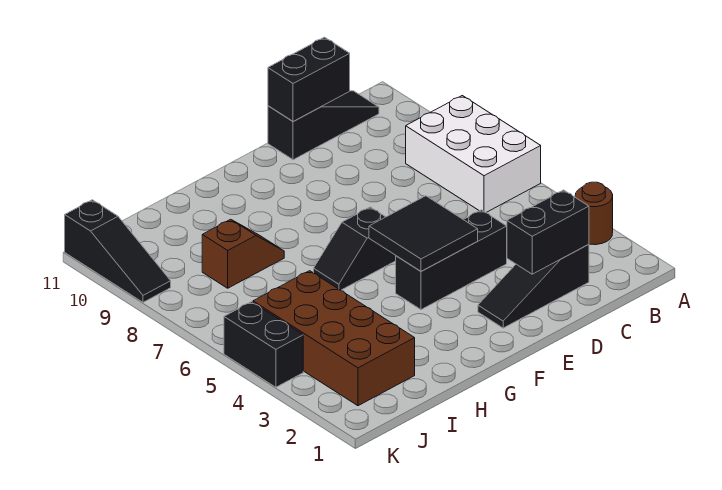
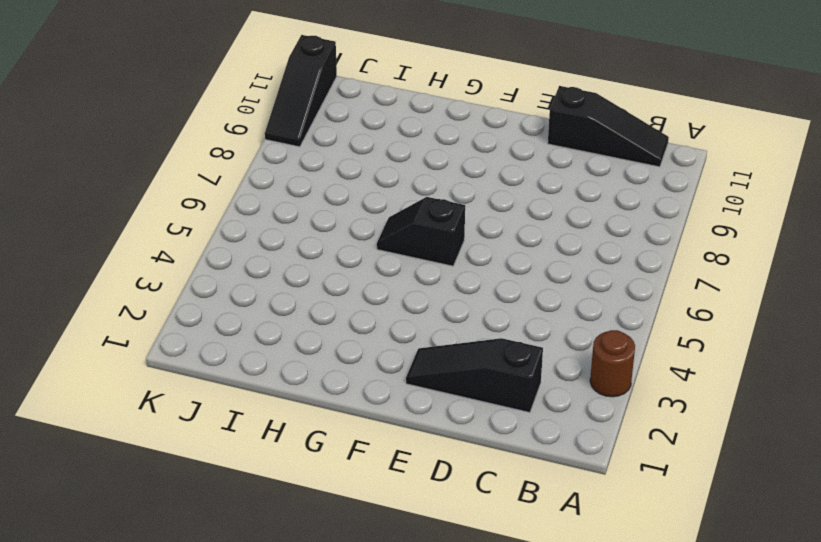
none -> white 2x3 brick [406,96,541,213]
none -> black 1x3 brick [396,210,507,310]
none -> brown 1x2 slope [202,219,284,288]

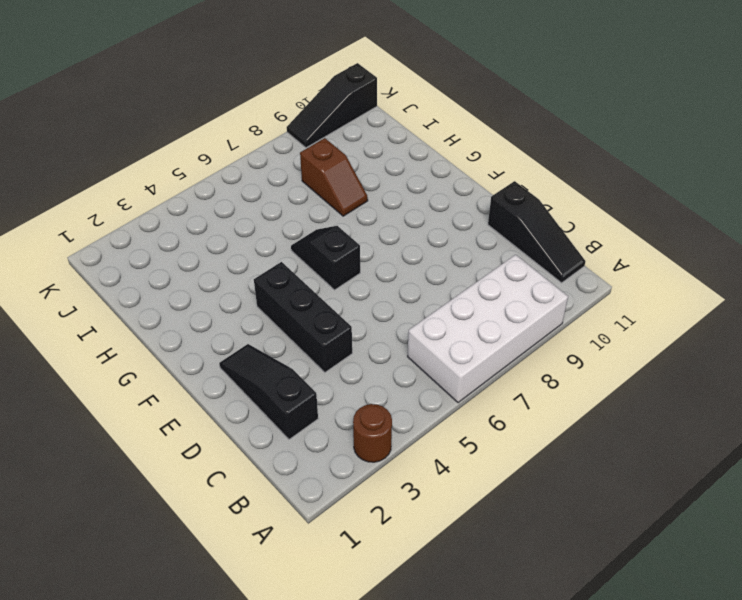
white 2x4 brick [408,255,568,403] -> white 2x3 brick [406,96,541,213]
none -> brown 2x4 brick [253,271,415,406]
none -> black 1x2 brick [224,302,303,387]
none -> black 1x2 brick [507,190,589,274]

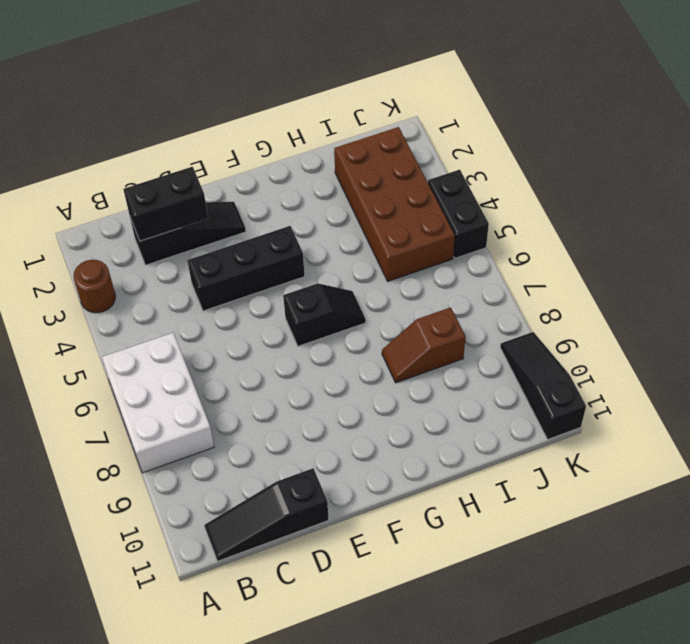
none -> black 1x2 brick [268,37,350,122]
none -> black 2x2 tile [369,196,478,271]

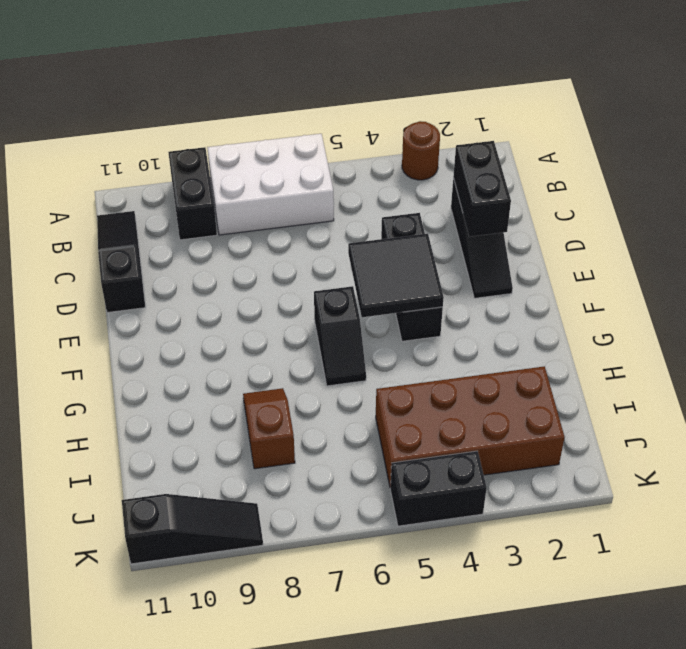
black 1x2 brick [168,147,217,240] -> black 1x2 brick moved to [268,37,350,122]

